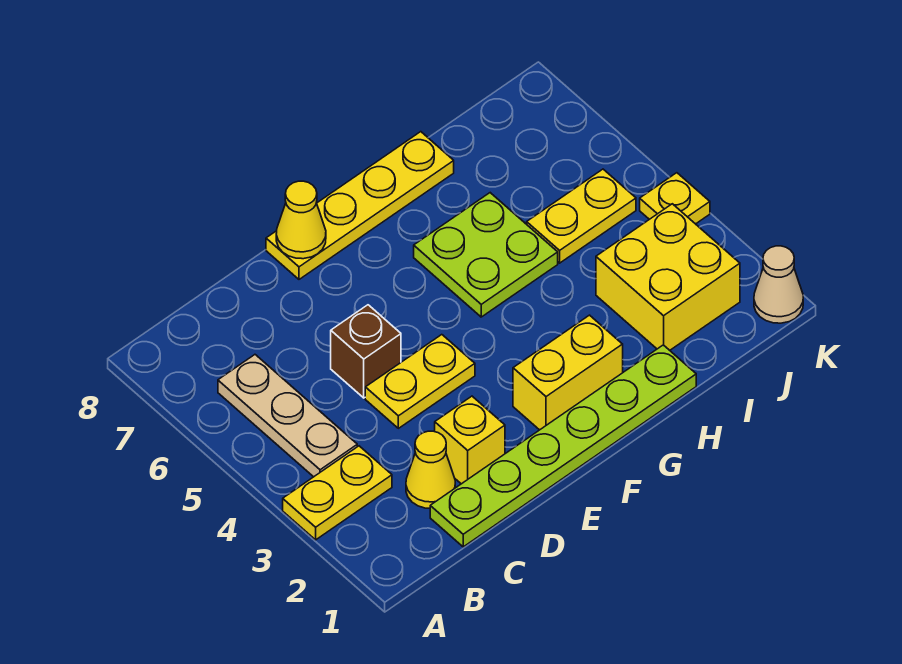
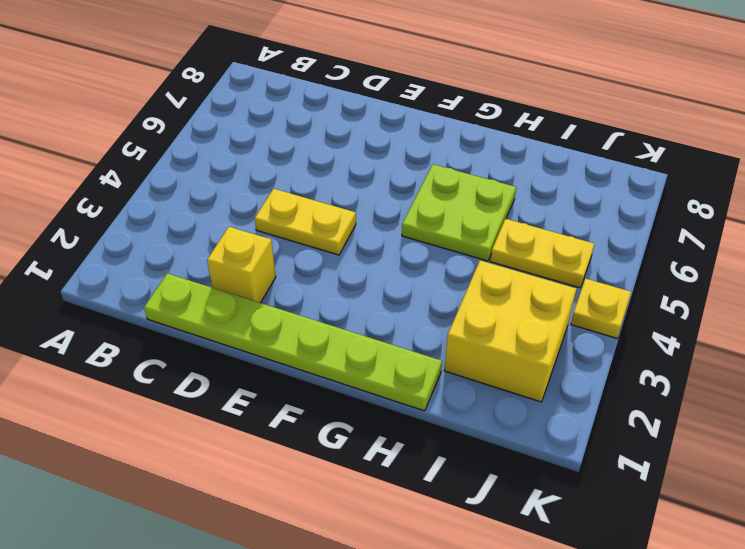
none -> yellow 1x2 plate [283,446,392,540]
none -> tan 1x3 plate [218,355,357,477]
none -> yellow 1x1 cone [406,431,455,508]

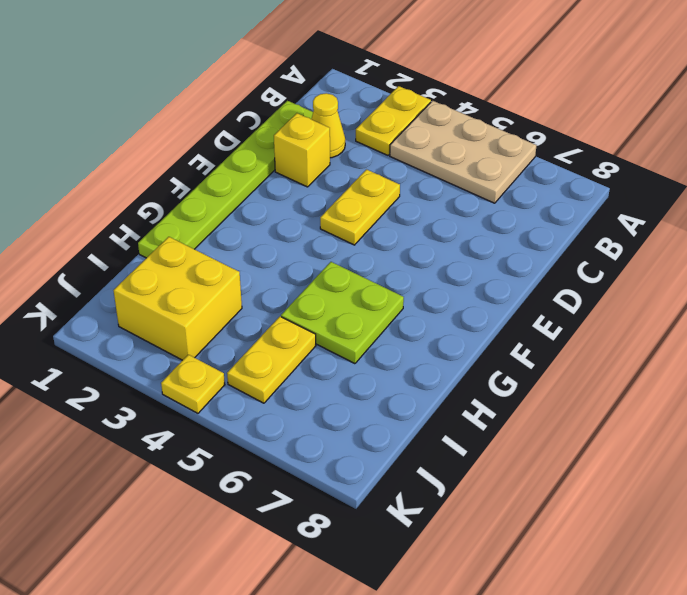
tan 2x3 plate [390,101,536,203] -> tan 1x3 plate [218,355,357,477]
none -> brown 1x1 brick [331,305,401,398]
none -> yellow 1x4 plate [266,132,454,279]
none -> yellow 1x2 brick [513,315,623,430]

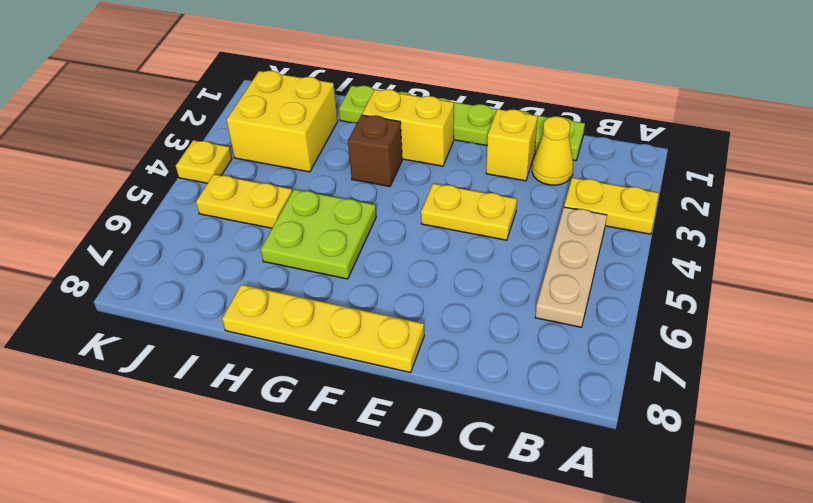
brown 1x1 brick [348,115,402,186] -> brown 1x1 brick moved to [331,305,401,398]
none -> tan 1x1 cone [754,246,803,323]
none -> yellow 1x1 cone [276,181,326,259]

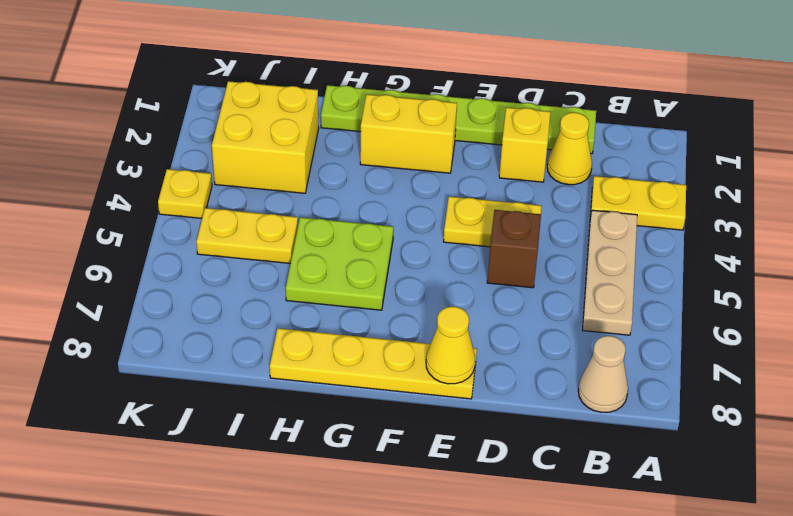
tan 1x1 cone [578,336,628,412] -> tan 1x1 cone moved to [754,246,803,323]

